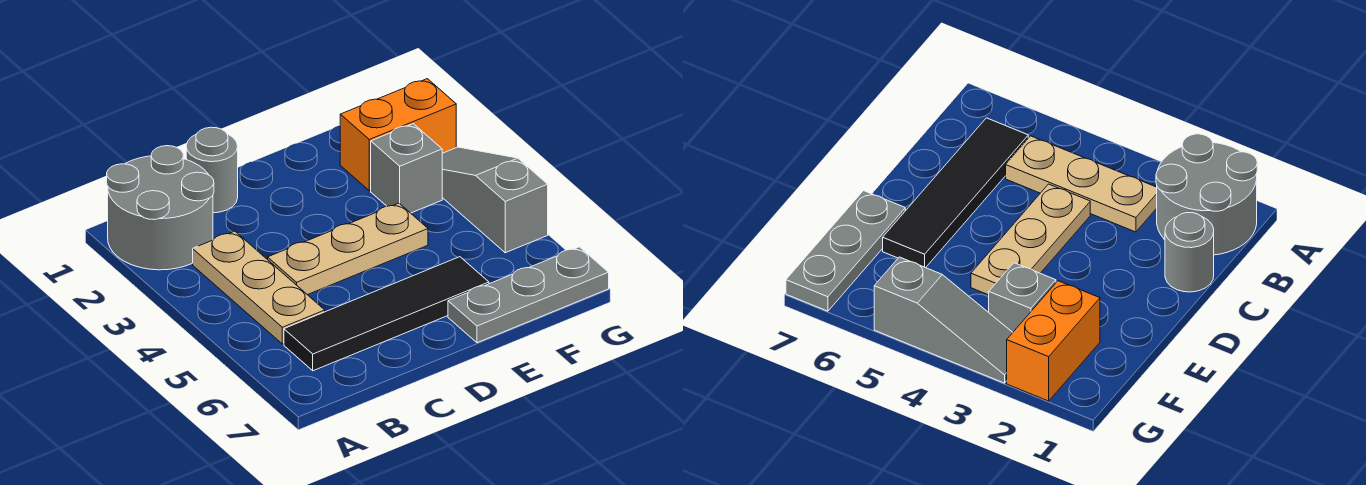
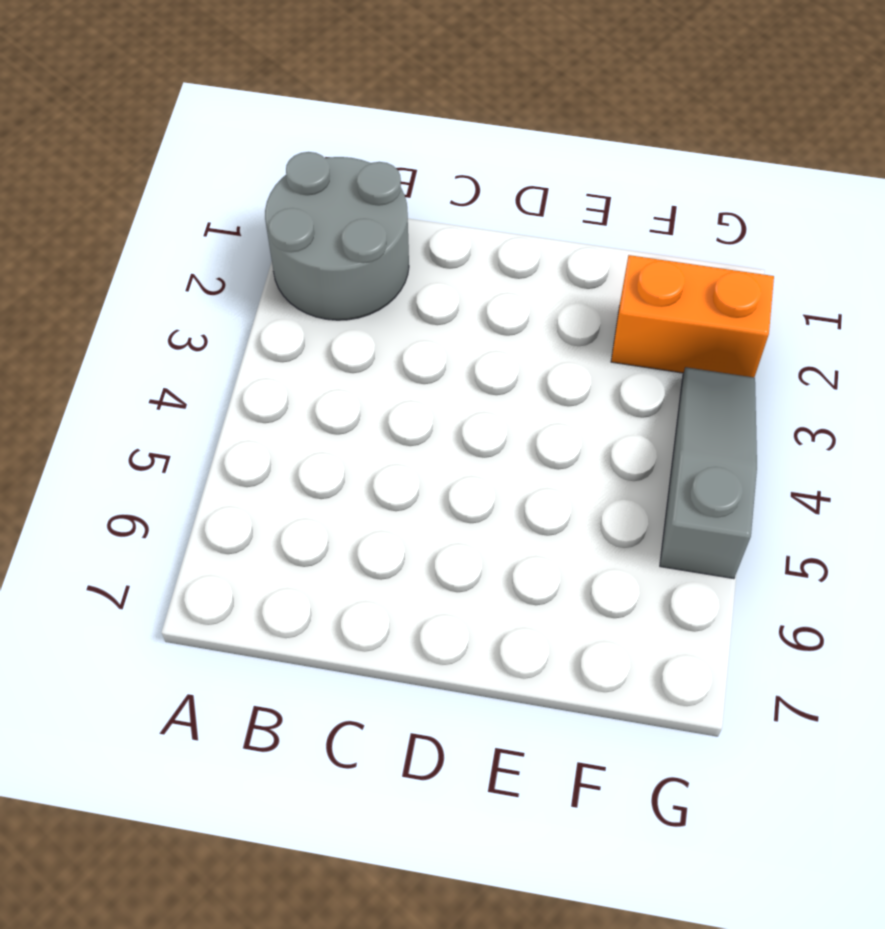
none -> tan 1x3 plate [193,231,325,344]
none -> black 1x4 tile [284,257,489,371]

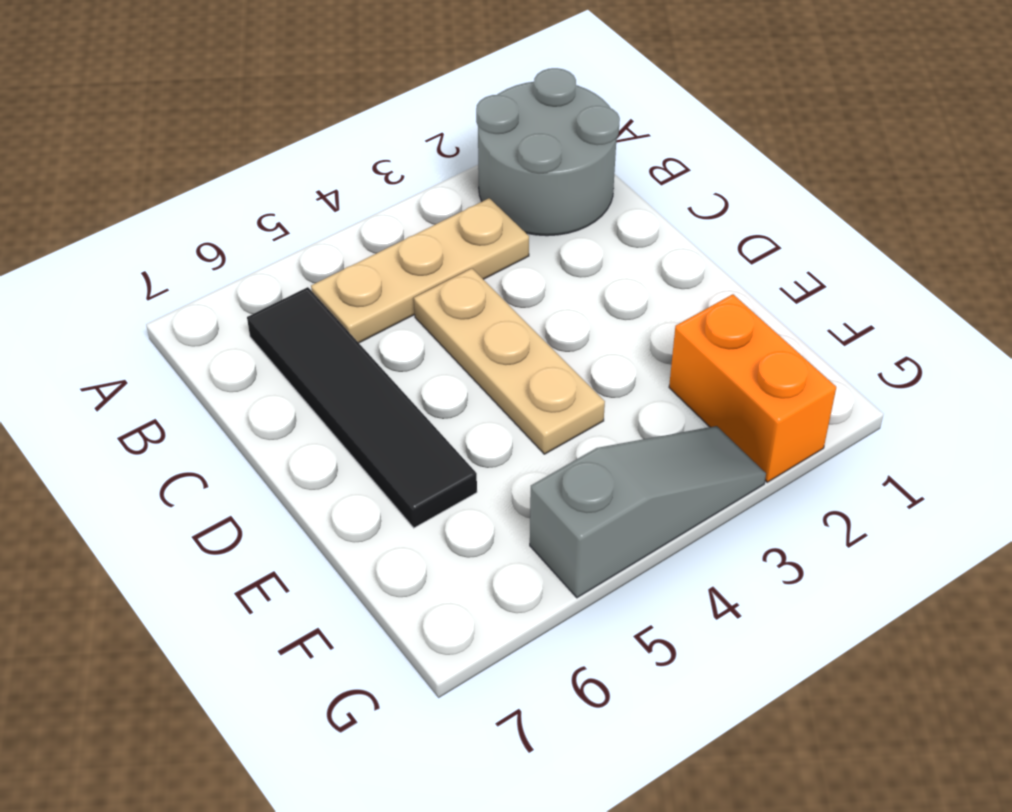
none -> grey 1x1 round brick [186,127,238,213]
none -> grey 1x3 plate [448,247,609,343]

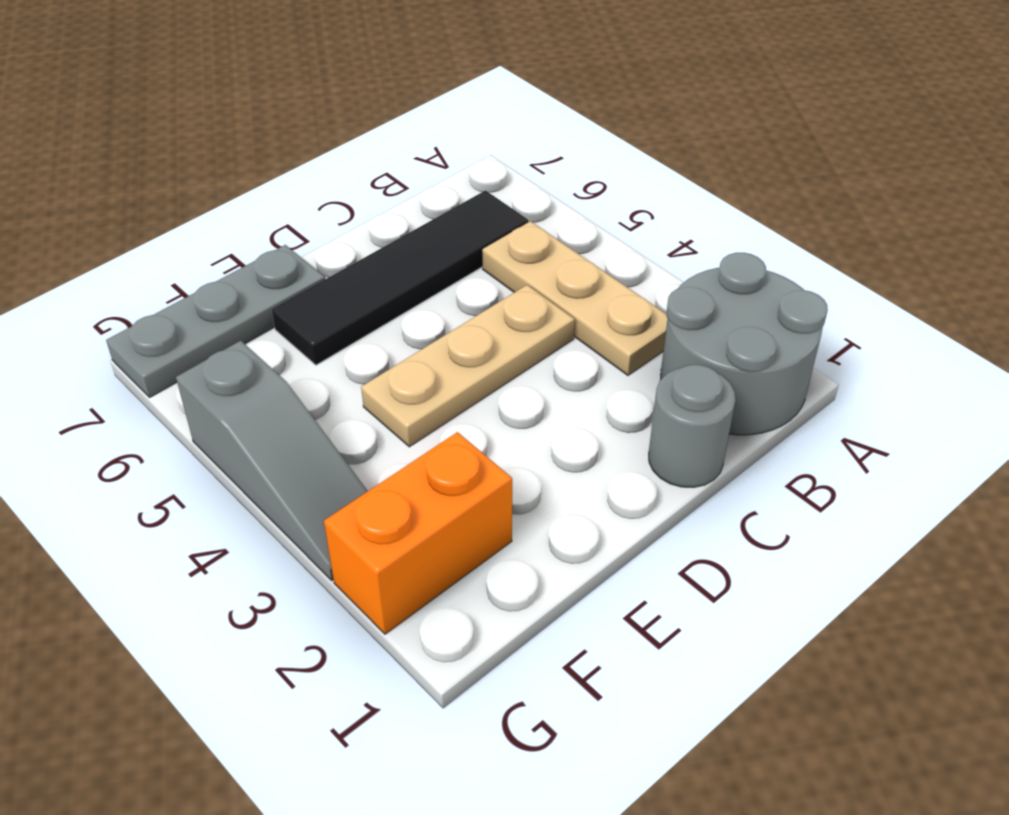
none -> grey 1x1 brick [371,124,442,213]

